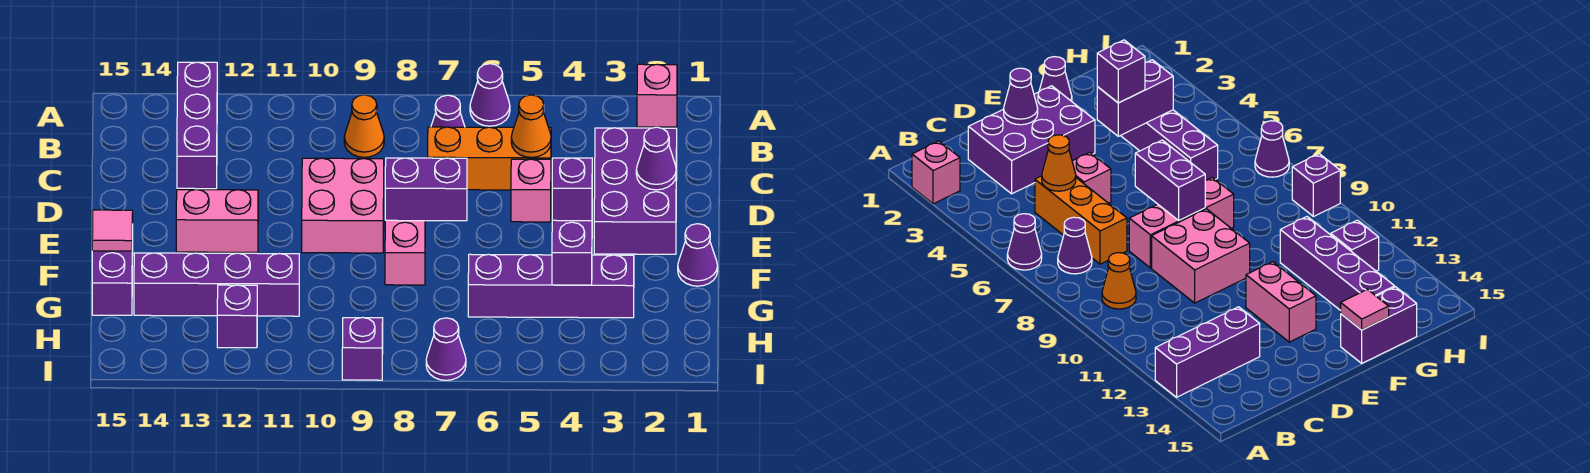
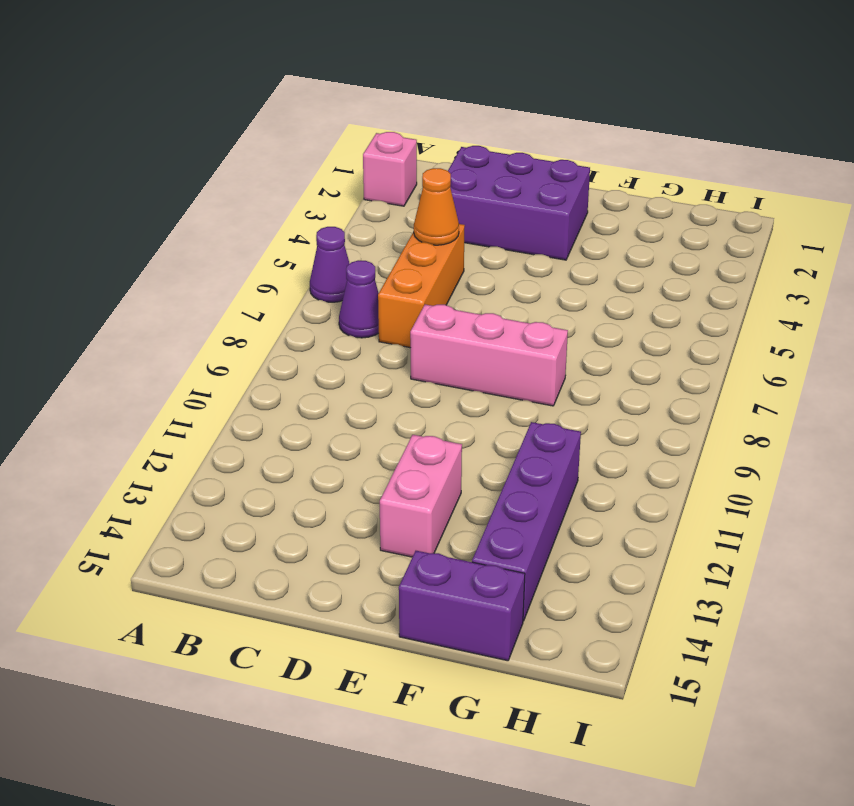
none -> purple 1x3 brick [177,62,217,189]
none -> orange 1x1 cone [344,95,384,157]
none -> pink 1x1 brick [511,159,551,222]

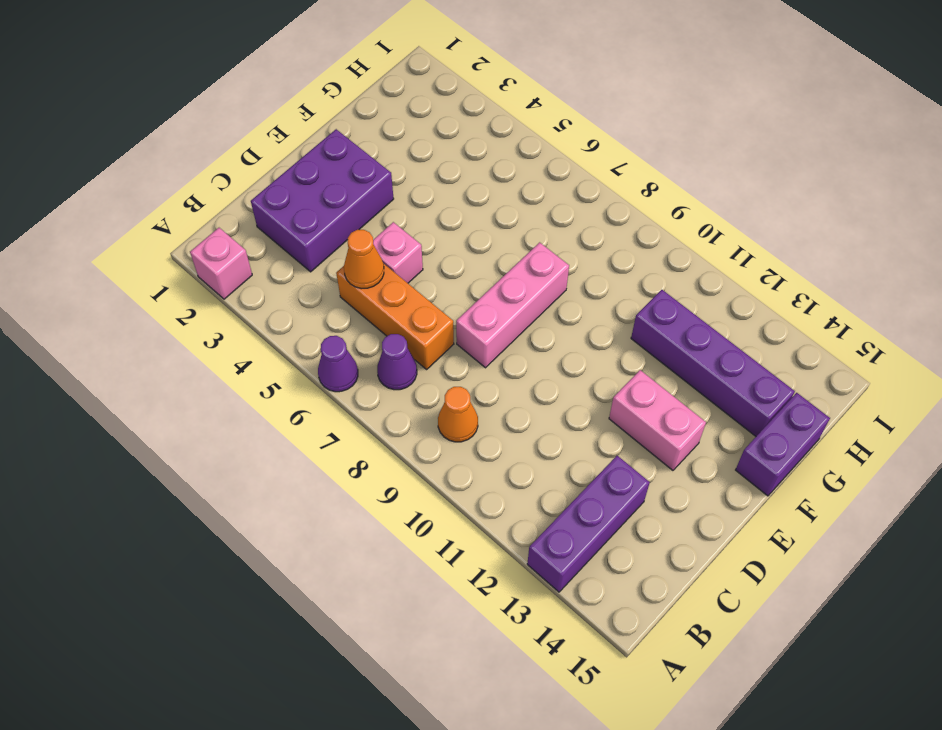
none -> pink 2x2 brick [302,158,384,253]
none -> purple 1x1 cone [678,224,718,286]
none -> purple 1x4 brick [468,254,634,318]

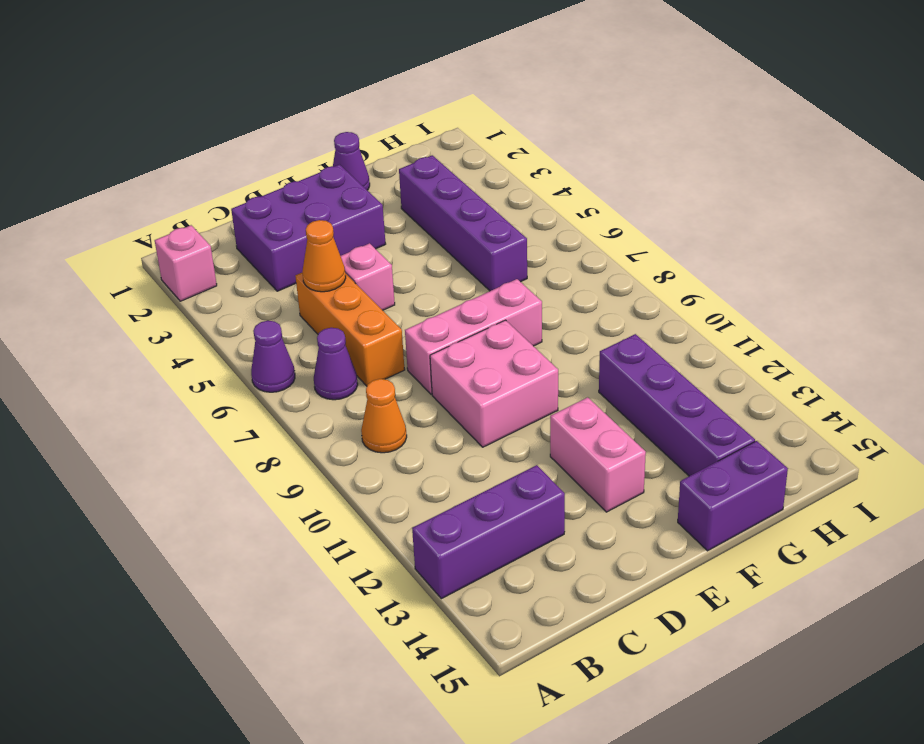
none -> purple 1x1 brick [217,285,257,348]
none -> purple 1x1 cone [426,318,466,380]
none -> purple 1x1 brick [342,317,383,380]

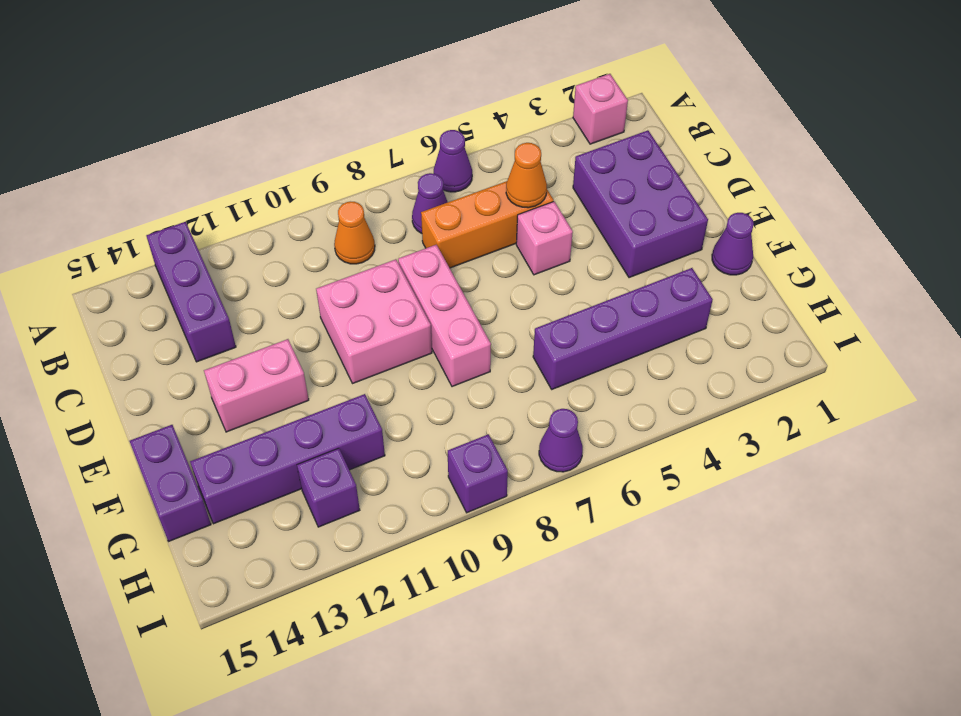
none -> purple 1x1 cone [636,127,676,190]
none -> purple 1x2 brick [385,158,467,221]
none -> purple 1x2 brick [552,220,592,285]

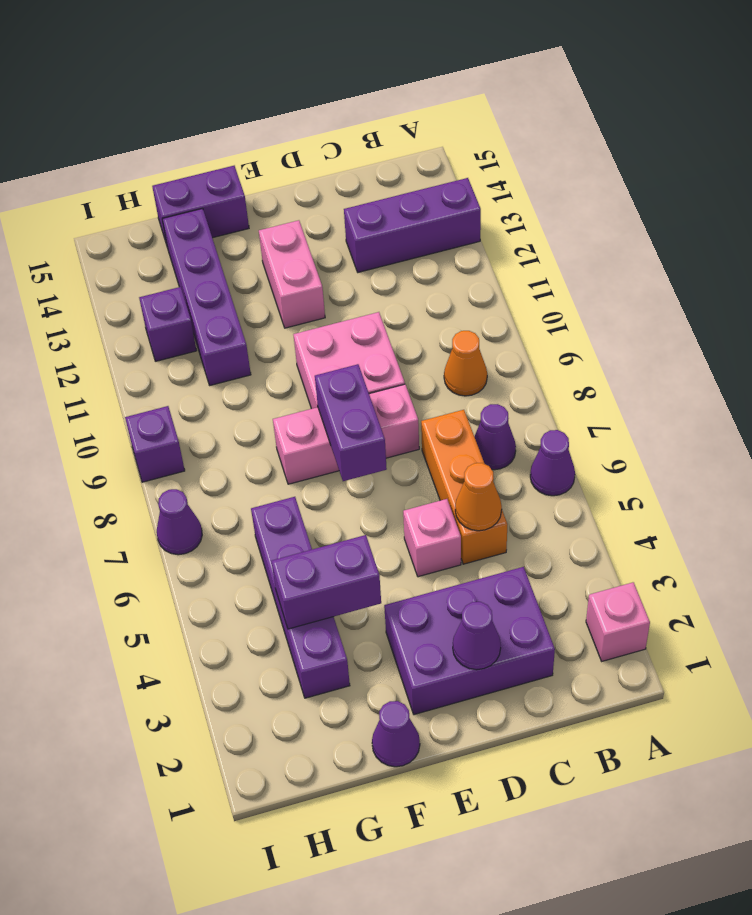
none -> pink 1x1 tile [92,210,133,251]
none -> purple 1x1 brick [552,158,592,221]

